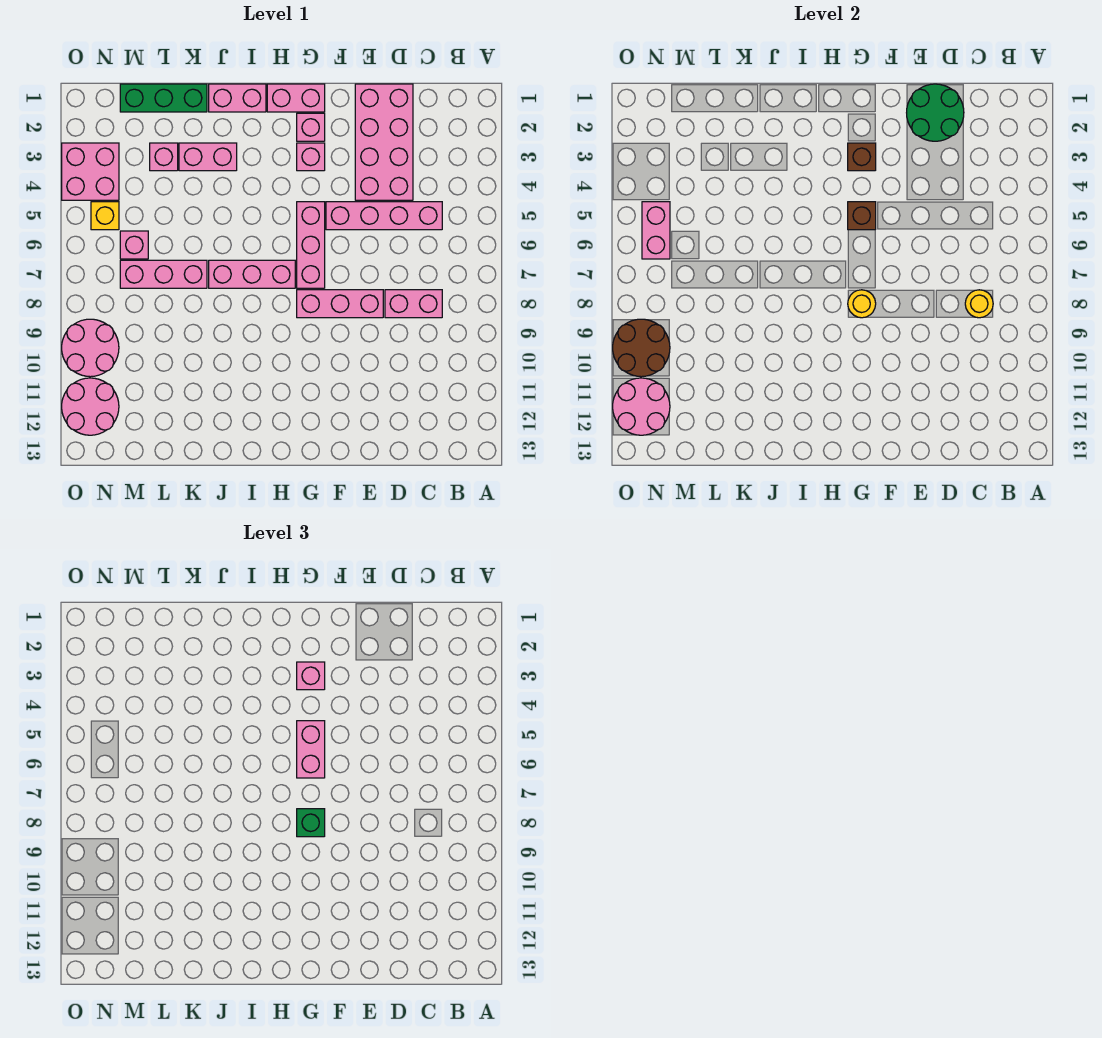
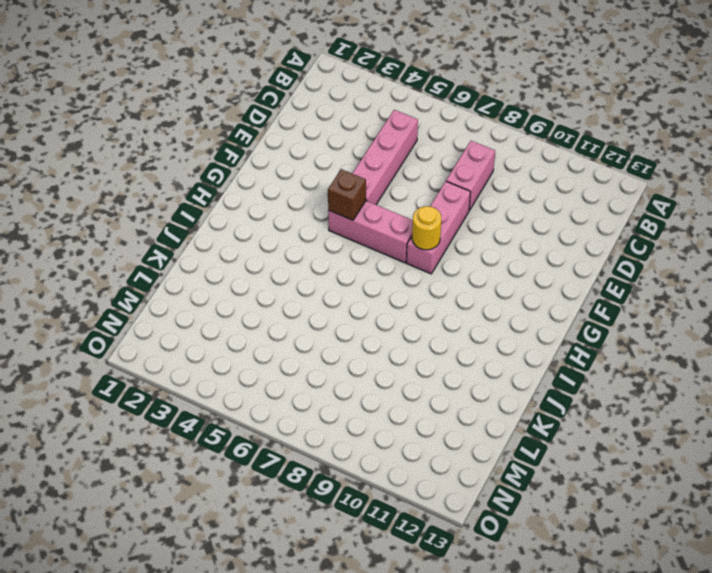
none -> pink 2x4 brick [355,84,413,200]
none -> pink 1x2 brick [267,84,325,112]
none -> pink 1x1 brick [297,113,325,141]
none -> pink 1x1 brick [297,143,325,171]

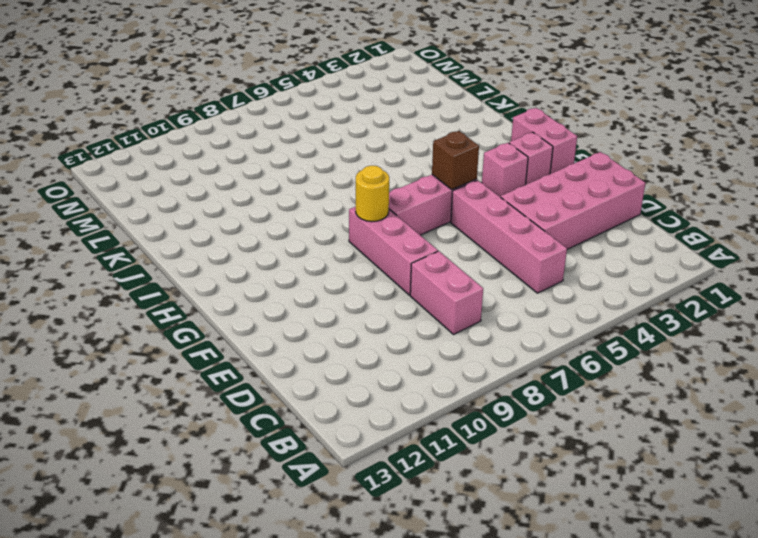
none -> pink 1x3 brick [209,260,295,288]
none -> pink 1x2 brick [209,84,266,112]
none -> pink 1x2 brick [179,143,237,171]
none -> green 1x3 brick [120,84,207,112]

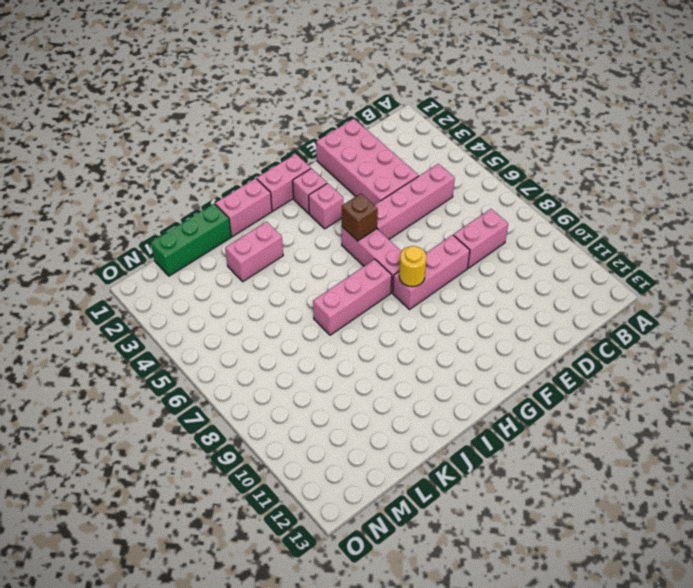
none -> pink 1x3 brick [120,260,207,288]
none -> pink 1x1 brick [150,143,178,171]
none -> pink 1x1 brick [120,231,148,259]
none -> pink 2x2 brick [62,143,119,200]

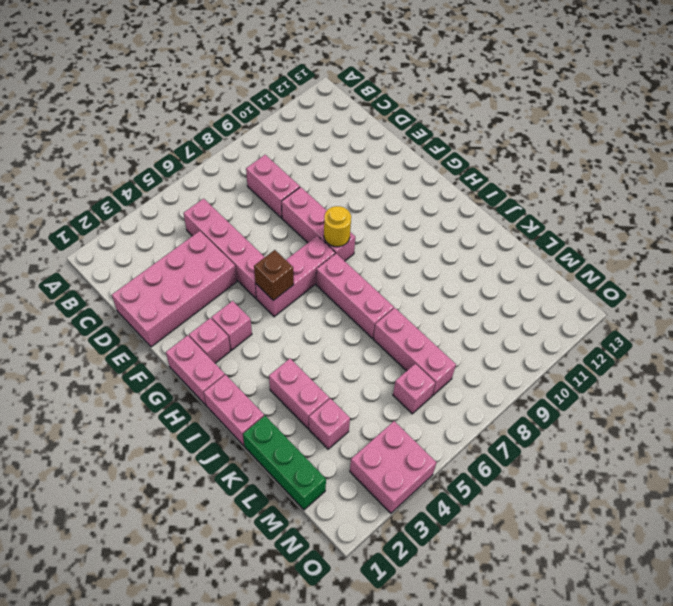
none -> yellow 1x1 brick [91,202,119,230]
none -> pink 2x2 round brick [62,319,119,377]
none -> pink 2x2 round brick [62,378,119,435]
none -> yellow 1x1 round brick [965,290,993,318]

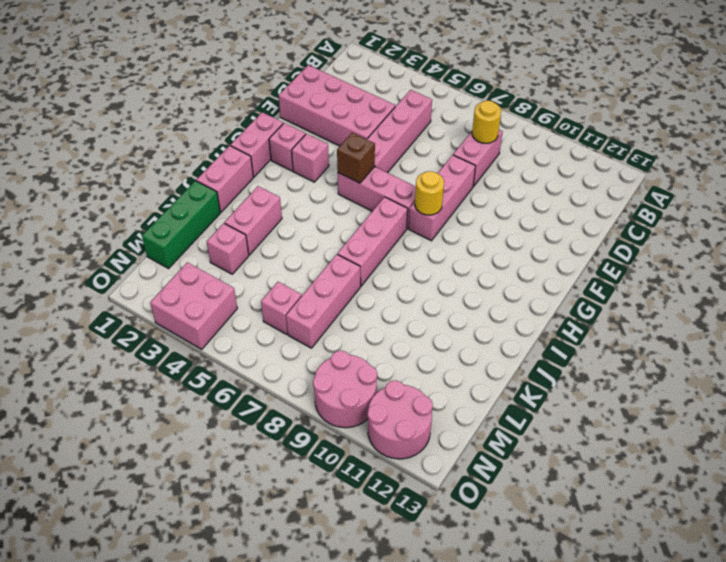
none -> yellow 1x1 brick [91,202,119,230]
none -> green 2x2 round brick [907,84,964,141]
none -> brown 1x1 brick [848,143,876,171]
none -> pink 1x2 brick [642,202,670,259]

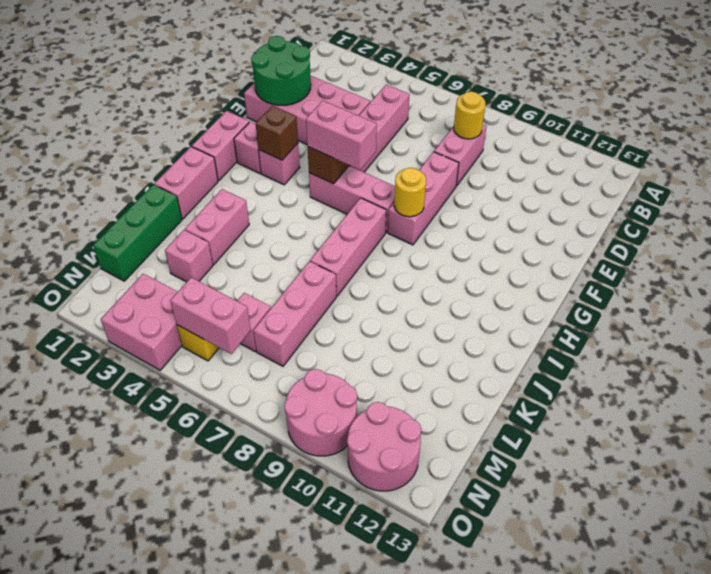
none -> brown 2x2 round brick [613,319,670,377]
none -> pink 2x2 round brick [613,378,670,435]
none -> pink 1x1 brick [297,662,325,690]
none -> green 1x1 brick [297,809,325,837]

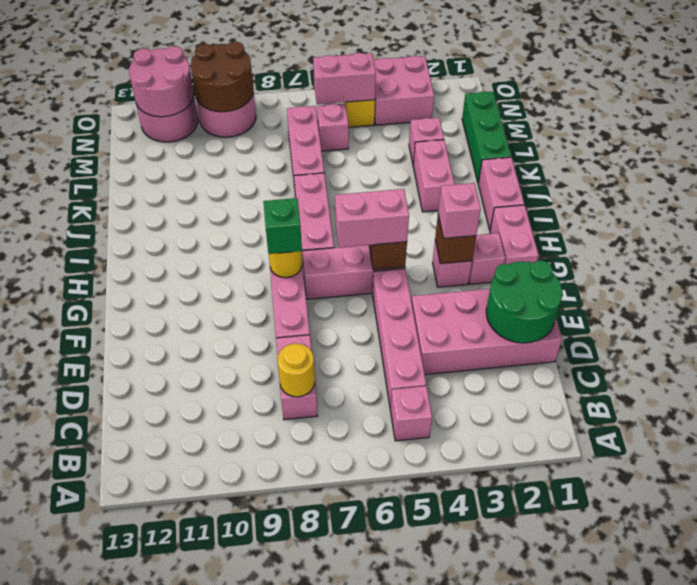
pink 1x1 brick [390,386,432,441] -> none

